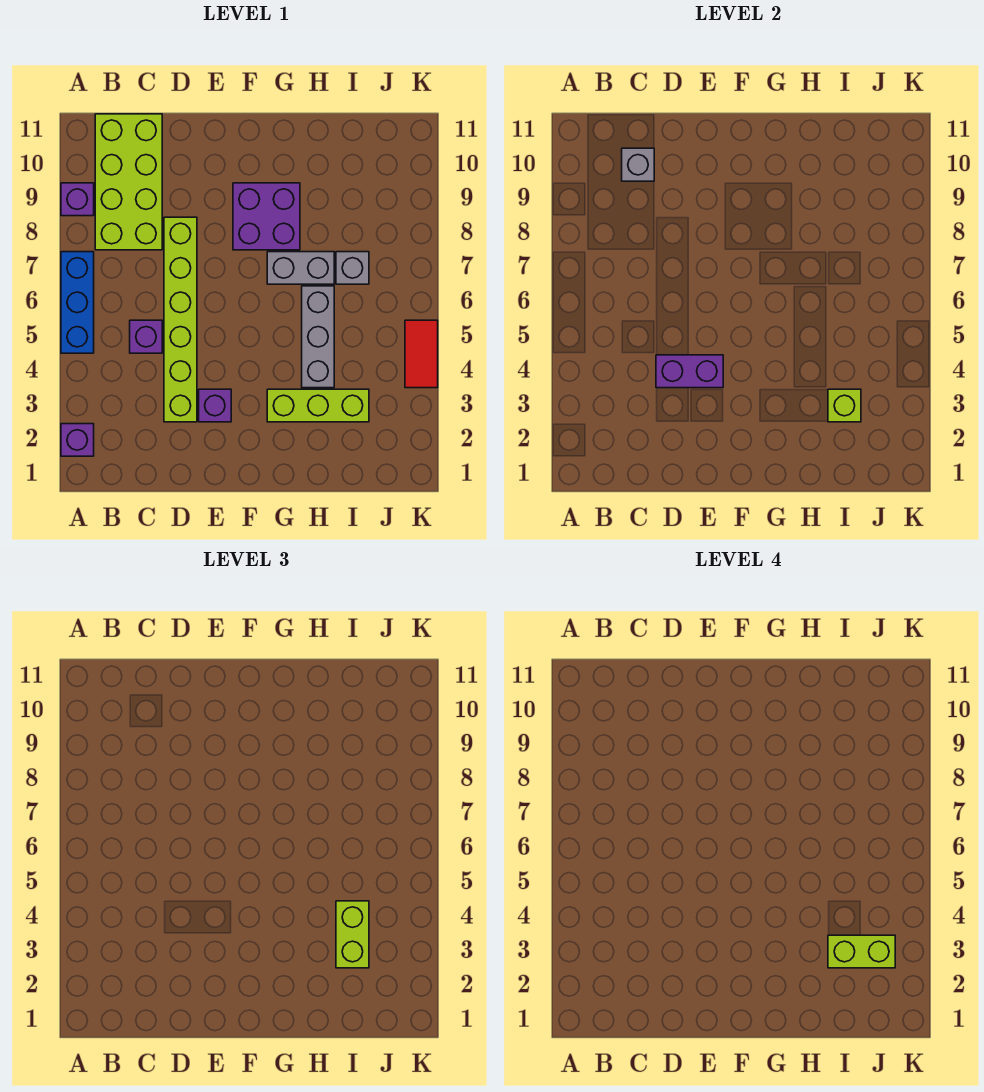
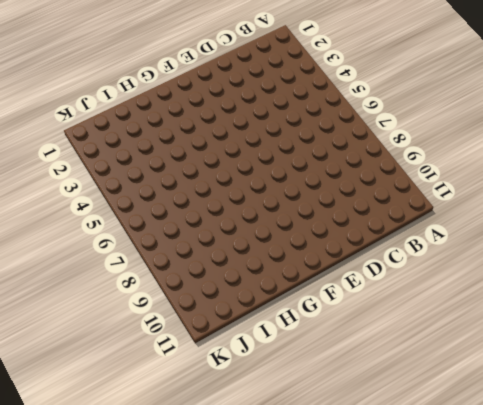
none -> purple 1x1 brick [61,424,94,456]
none -> blue 1x3 brick [61,252,94,353]
none -> purple 1x1 brick [61,183,94,216]

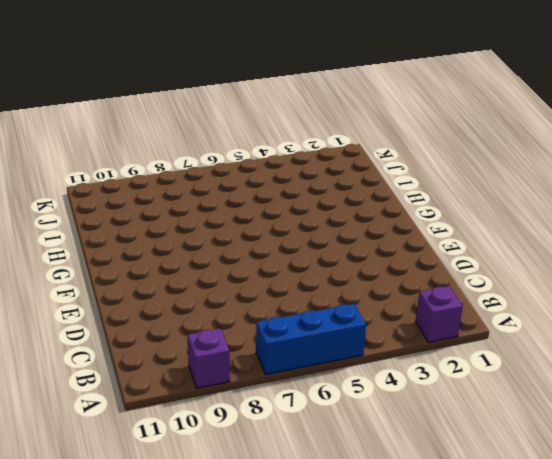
none -> lime 2x4 brick [95,114,162,250]
none -> purple 1x1 brick [130,320,162,353]
none -> lime 1x6 brick [164,217,197,422]

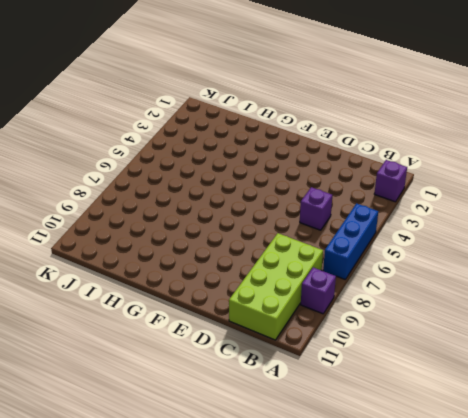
none -> lime 1x6 brick [164,217,197,422]
none -> purple 1x1 brick [199,389,231,422]
none -> purple 2x2 brick [233,183,300,250]

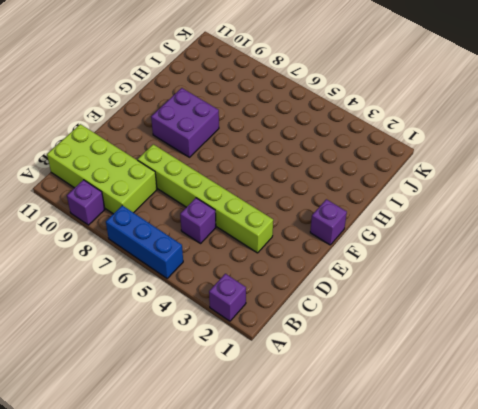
purple 1x1 brick [310,199,347,245] -> purple 1x1 brick moved to [199,389,231,422]
none -> lime 1x3 brick [267,389,369,422]
none -> grey 1x2 brick [267,252,334,284]
none -> grey 1x3 brick [302,286,334,388]

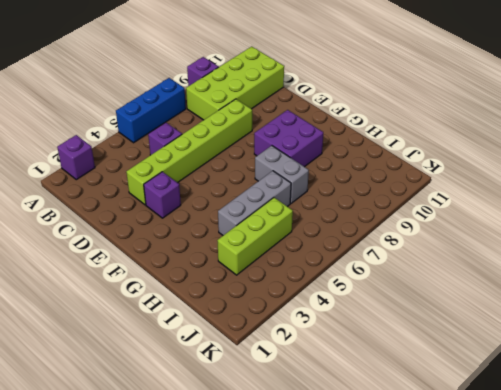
lime 1x3 brick [217,198,293,275] -> lime 1x3 brick turned to [267,389,369,422]
none -> grey 1x1 brick [336,252,369,284]
none -> red 1x2 tile [405,320,438,388]
none -> grey 1x1 brick [622,148,654,181]

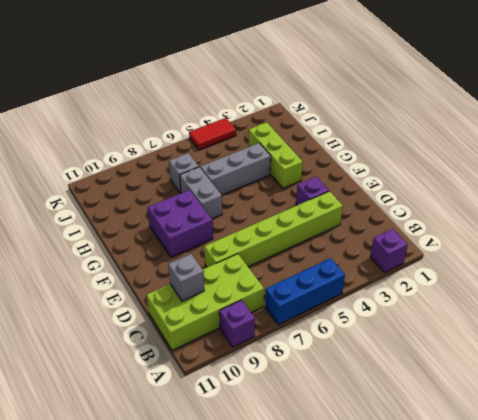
none -> purple 1x1 brick [130,320,162,353]
none -> purple 1x2 brick [656,355,723,388]
none -> lime 1x1 brick [828,389,861,422]

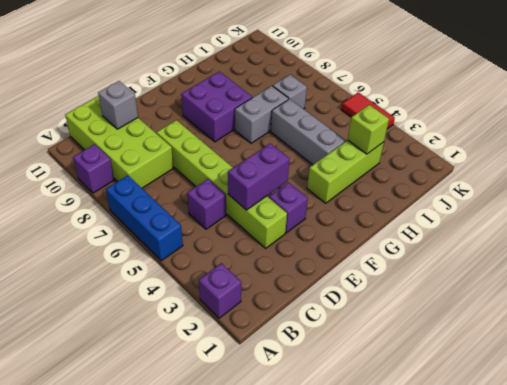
none -> lime 1x2 brick [336,901,369,968]
none -> lime 1x2 brick [828,935,895,968]

